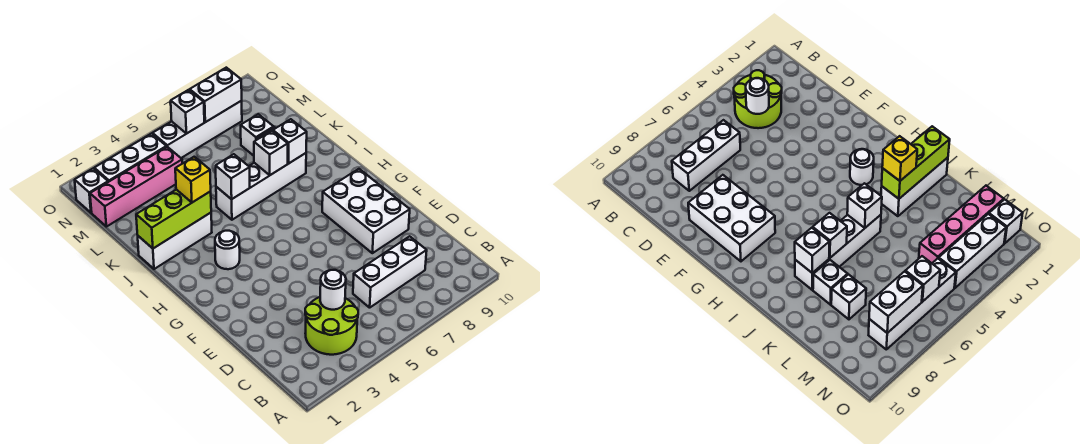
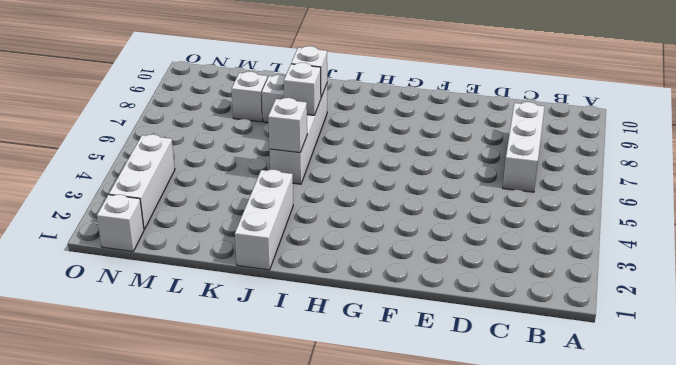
none -> lime 2x2 round brick [305,297,358,355]
none -> white 2x3 brick [322,169,410,253]
none -> white 1x1 round brick [215,231,240,269]

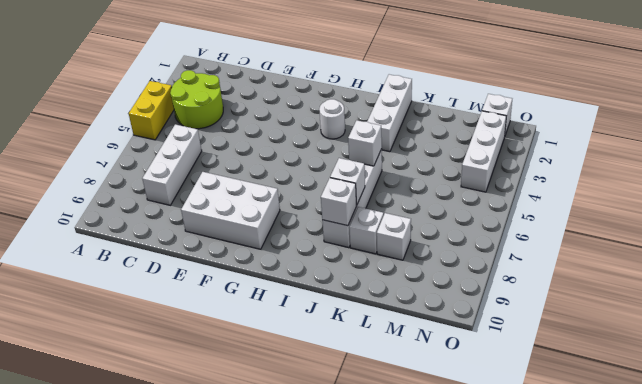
yellow 1x2 brick [129,81,174,140] -> none
none -> pink 1x4 brick [90,147,182,227]
none -> white 1x4 brick [153,101,242,158]
none -> white 1x1 round brick [320,270,346,310]

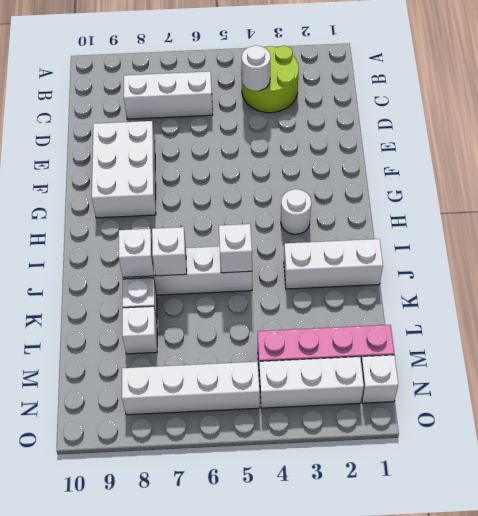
none -> lime 1x3 brick [136,190,211,248]
none -> white 1x1 brick [171,90,204,133]
none -> white 1x2 brick [190,68,242,122]

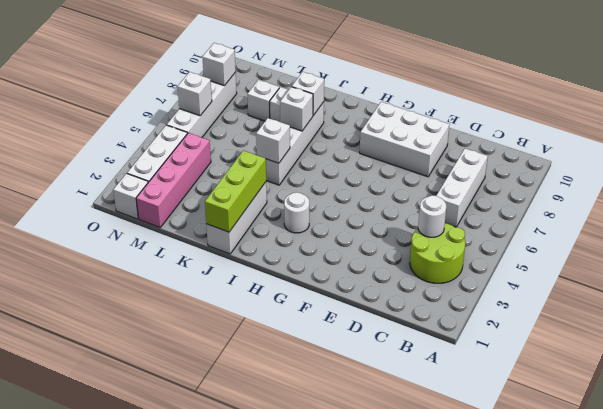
white 1x1 brick [202,43,236,86] -> white 1x2 brick [190,68,242,122]
none -> yellow 1x1 brick [175,157,211,202]

